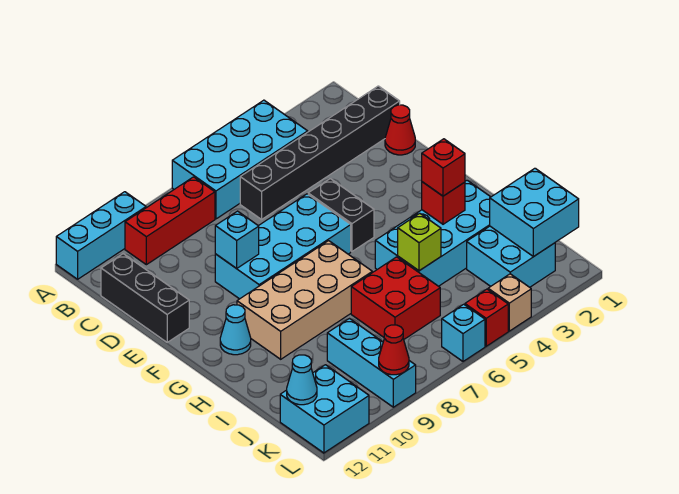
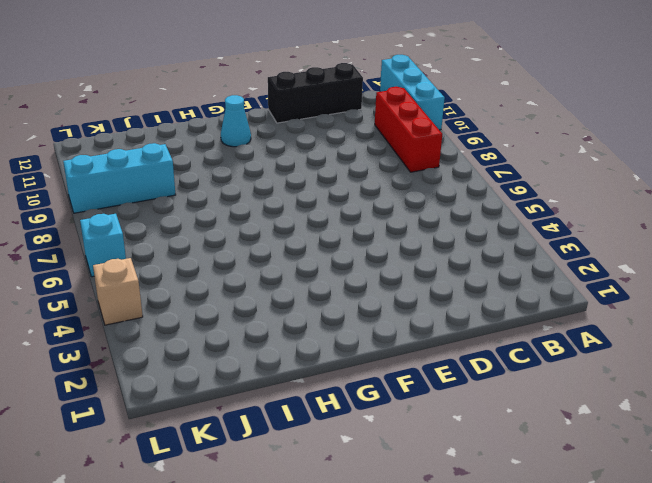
none -> cyan 2x4 brick [172,100,308,219]
none -> black 1x6 brick [240,86,400,219]
none -> red 1x1 cone [385,105,415,155]

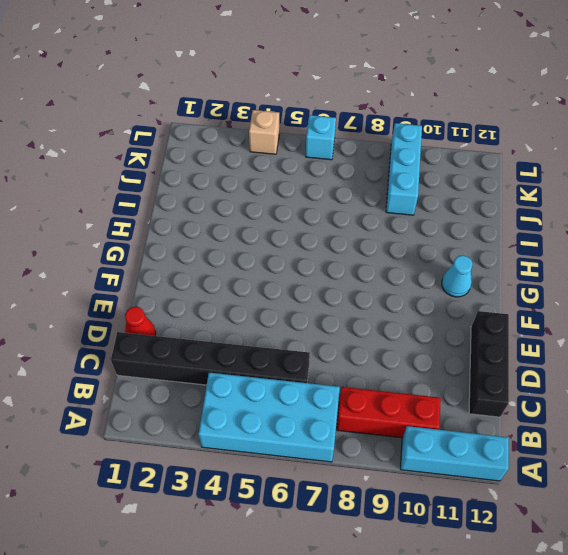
none -> black 1x2 brick [308,179,374,252]
none -> cyan 2x4 brick [215,194,351,299]
none -> tan 2x4 brick [237,241,372,359]

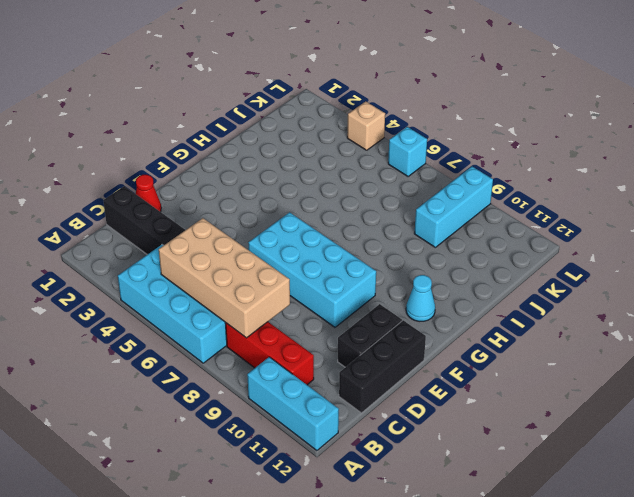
tan 2x4 brick [159,218,290,338] -> tan 2x4 brick moved to [237,241,372,359]
black 1x2 brick [338,304,402,367] -> black 1x2 brick moved to [308,179,374,252]
none -> cyan 2x4 brick [375,180,490,286]
none -> red 2x2 brick [351,257,440,339]
none -> cyan 2x2 brick [467,226,555,287]

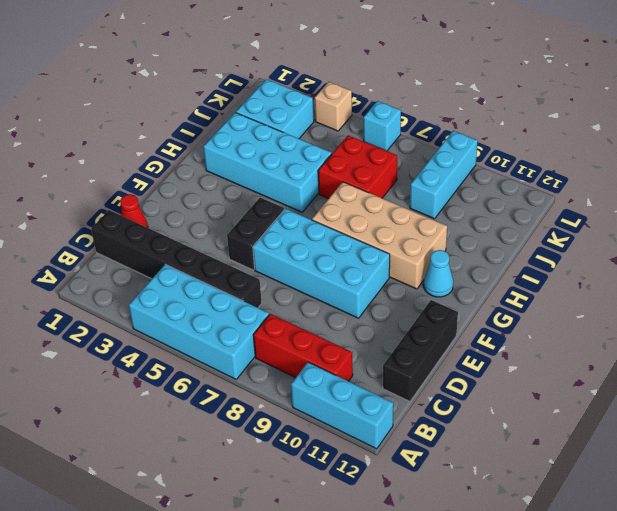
none -> cyan 2x2 brick [280,365,369,453]
none -> red 1x1 brick [465,289,508,346]
none -> cyan 1x1 brick [215,211,259,268]

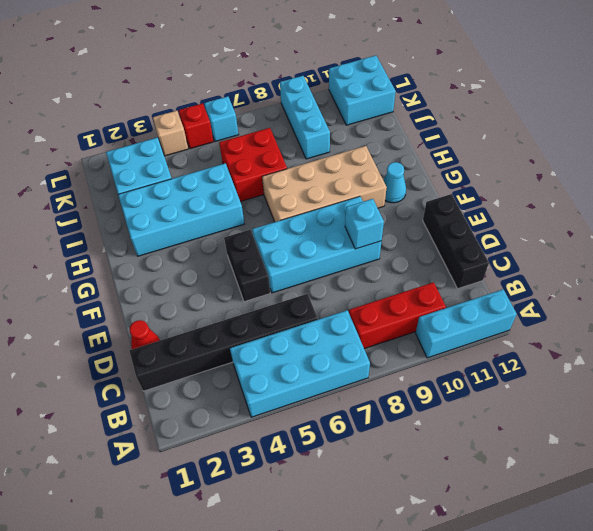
none -> red 1x1 brick [422,182,465,224]
none -> lime 1x1 brick [398,213,441,271]
none -> cyan 2x2 brick [490,168,579,257]

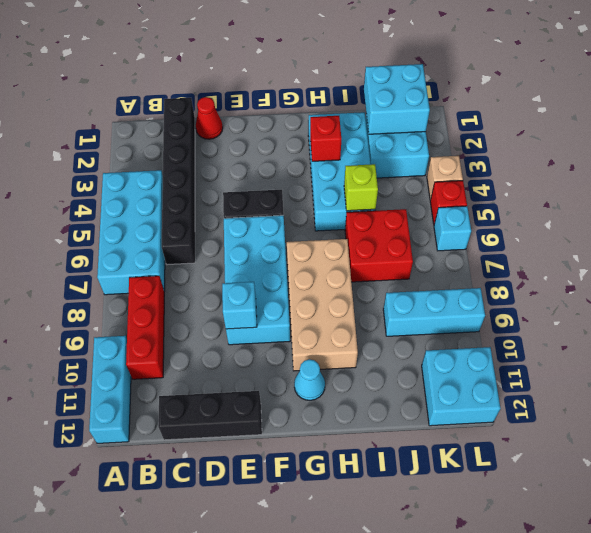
none -> cyan 1x1 cone [287,355,317,405]
none -> red 1x1 cone [379,325,409,375]
none -> red 1x1 brick [422,139,465,196]

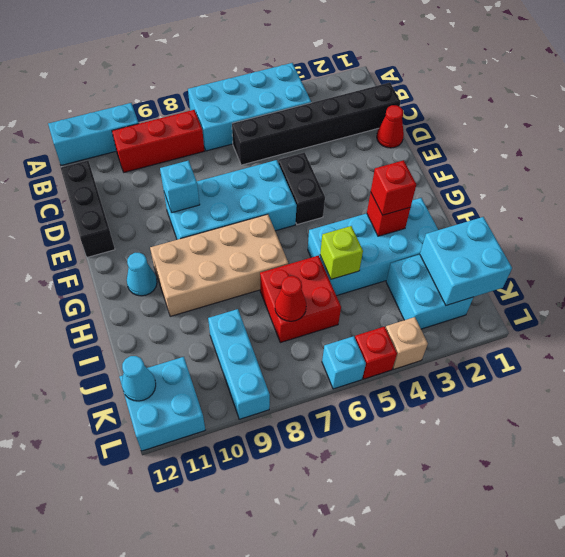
red 1x1 cone [275,276,306,321] -> red 1x1 cone moved to [379,325,409,375]

